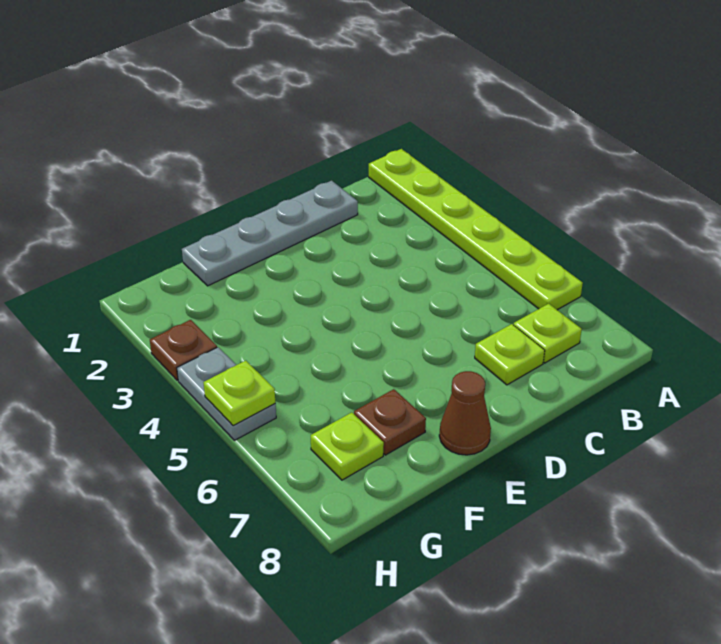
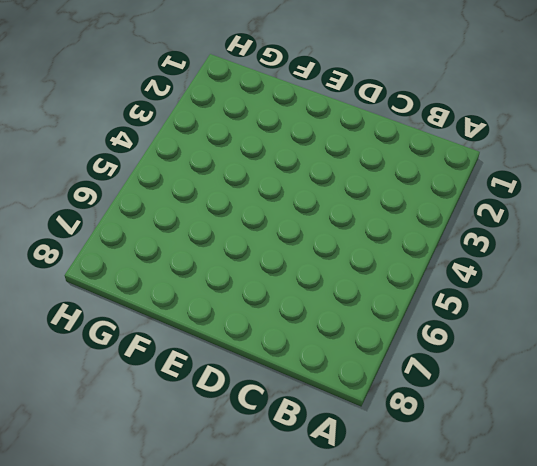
none -> lime 1x6 plate [369,149,583,310]
none -> lime 1x1 plate [513,304,582,363]

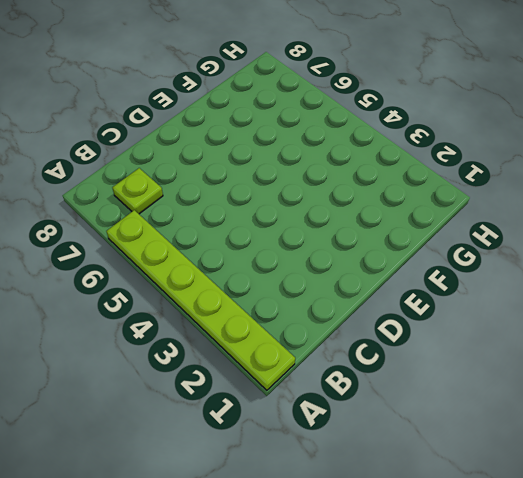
none -> grey 1x4 plate [182,181,358,286]
none -> lime 1x1 plate [475,324,545,385]

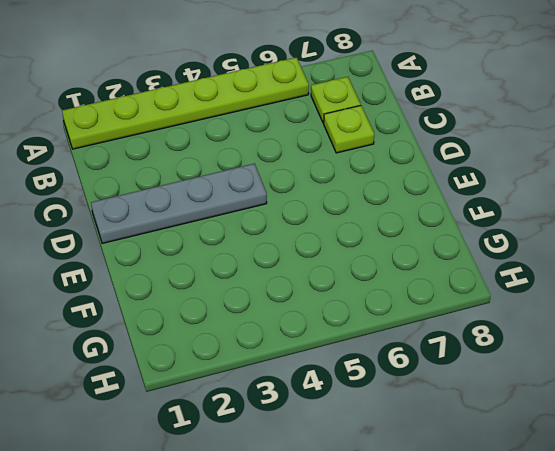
grey 1x4 plate [91,164,267,243] -> grey 1x4 plate turned to [182,181,358,286]
none -> brown 1x1 cone [439,371,491,455]
none -> brown 1x1 plate [354,389,426,455]

